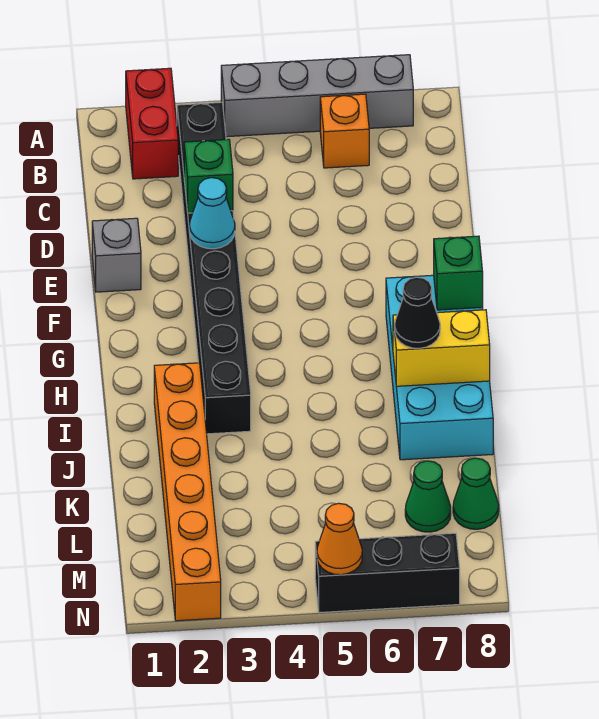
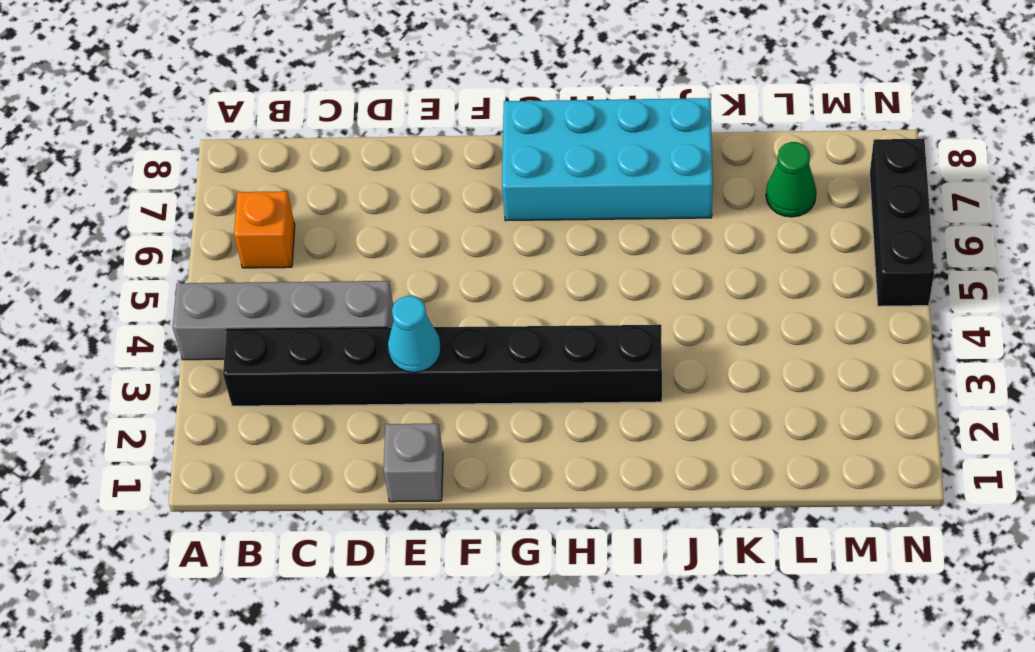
grey 1x4 brick [173,281,393,360] -> grey 1x4 brick turned to [221,55,413,137]
none -> red 1x2 brick [126,68,178,179]
none -> orange 1x6 brick [154,363,221,621]
none -> green 1x1 cone [453,458,499,529]

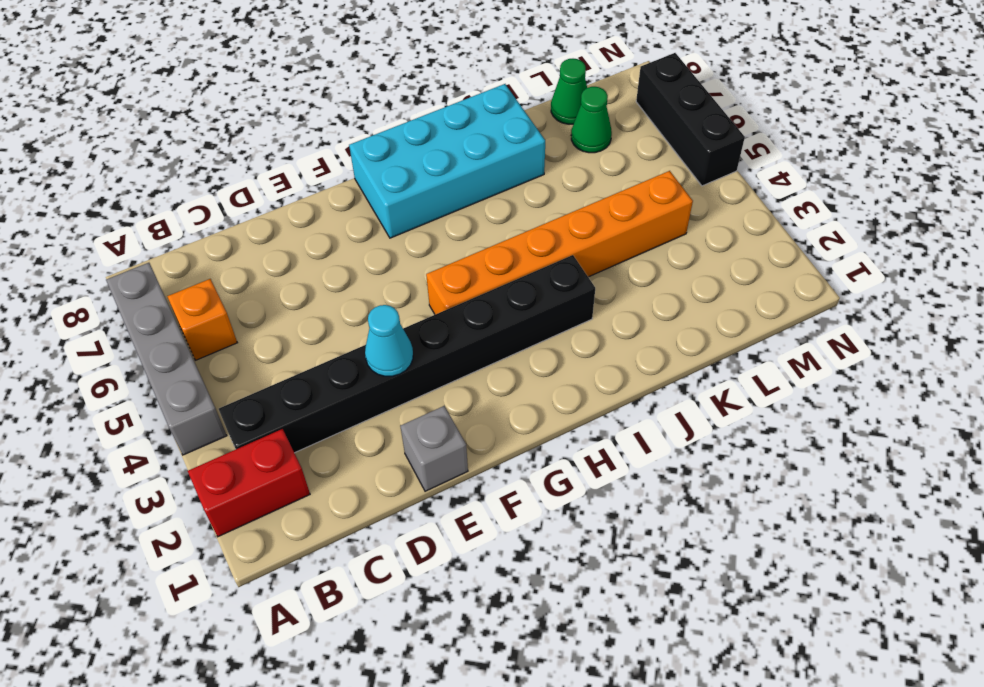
orange 1x6 brick [426,171,693,314] -> orange 1x6 brick moved to [154,363,221,621]
none -> green 1x1 brick [184,139,233,213]
none -> green 1x1 brick [434,236,483,310]
none -> yellow 1x2 brick [393,310,490,386]

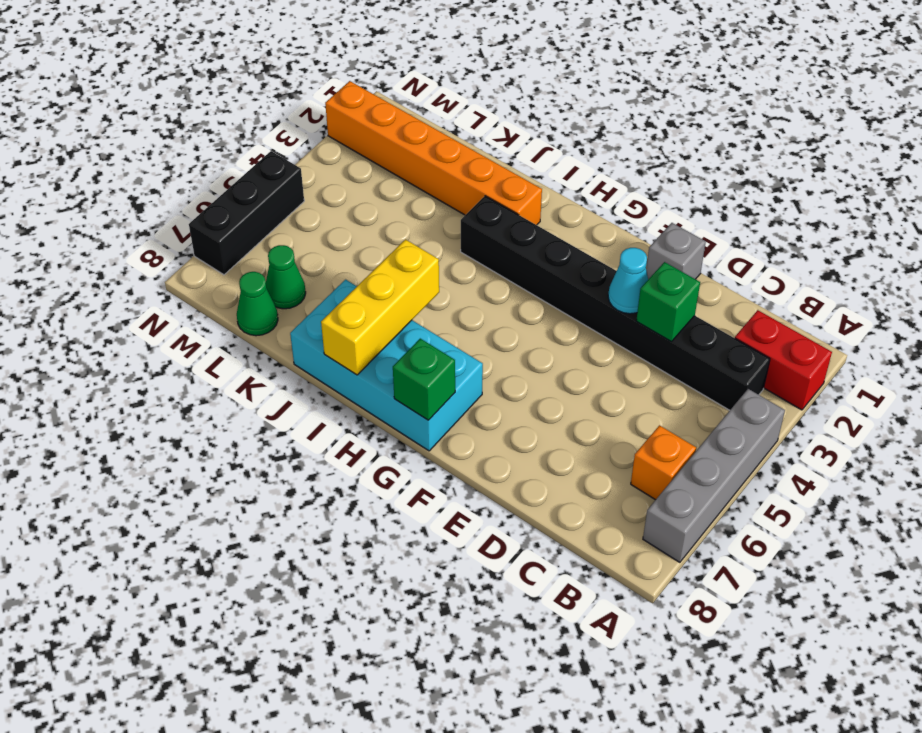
yellow 1x3 brick [321,240,439,375] -> yellow 1x2 brick [393,310,490,386]
none -> orange 1x1 cone [317,503,362,575]
none -> black 1x1 cone [395,277,440,348]

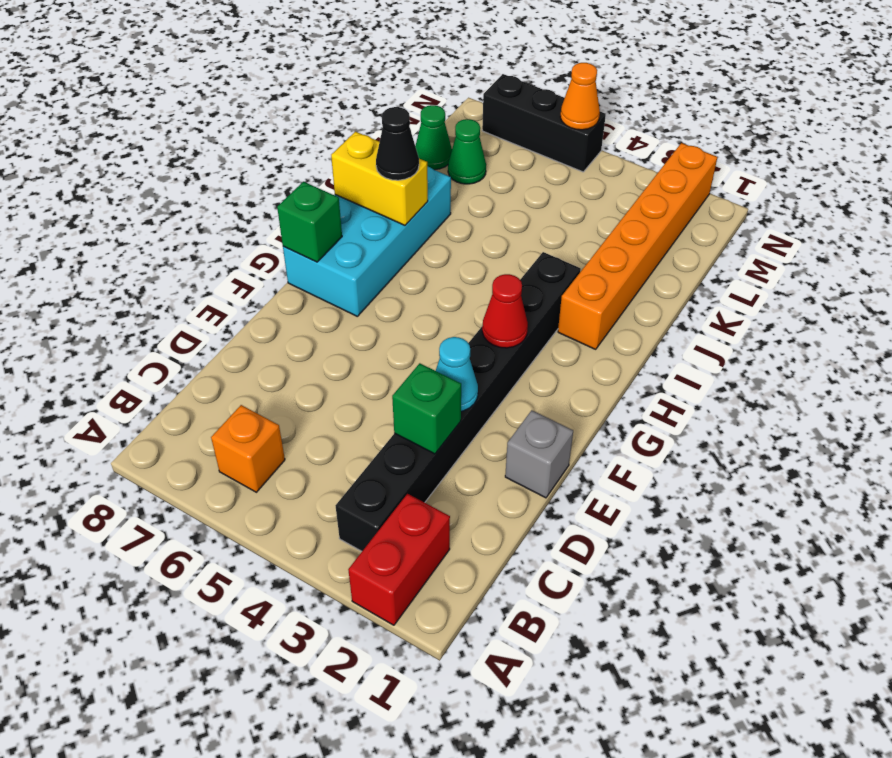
red 1x1 cone [482,274,528,348] -> none
none -> grey 1x4 brick [221,55,413,137]

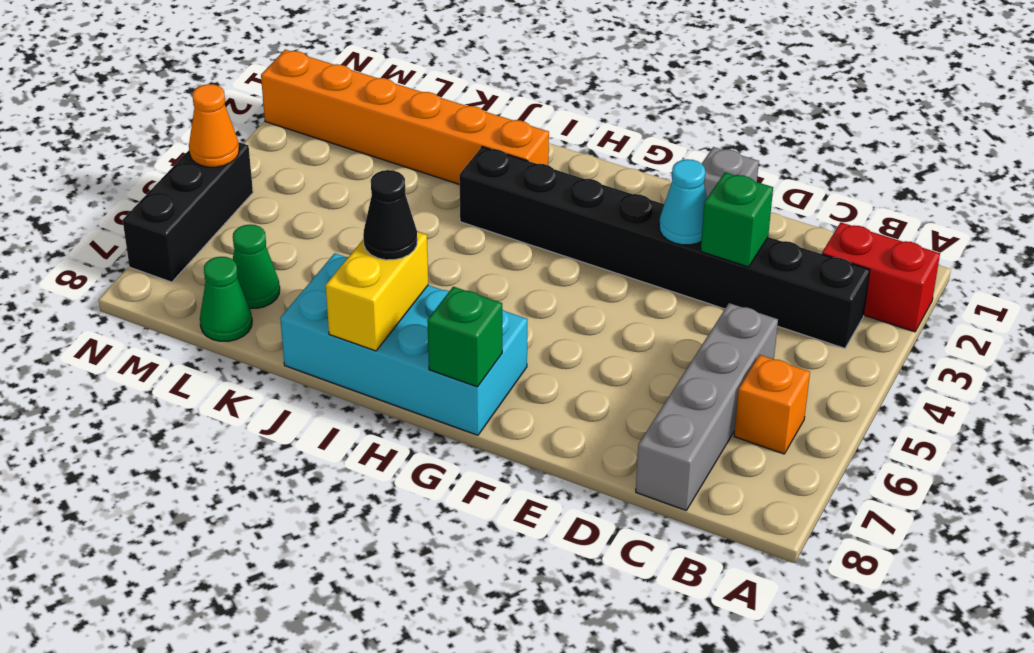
grey 1x4 brick [636,303,778,510] -> grey 1x4 brick moved to [221,55,413,137]

